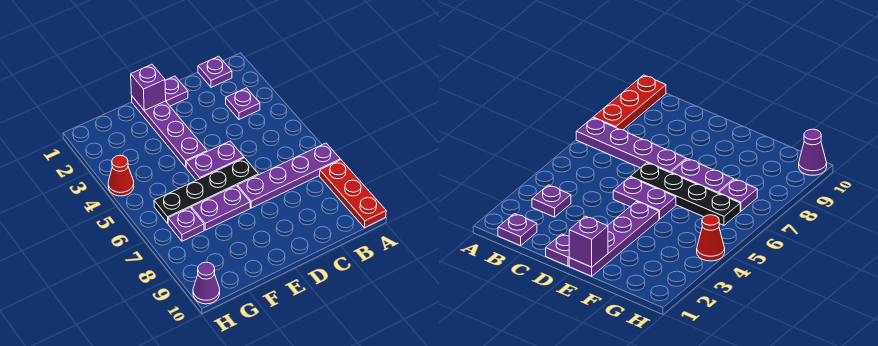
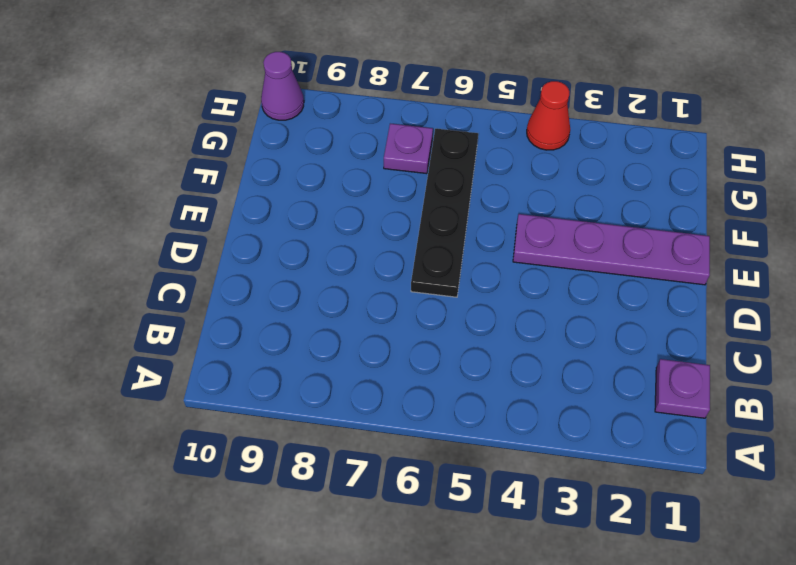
none -> purple 1x4 plate [237,143,340,208]
none -> red 1x3 plate [320,160,386,228]
none -> purple 1x1 plate [226,88,260,119]

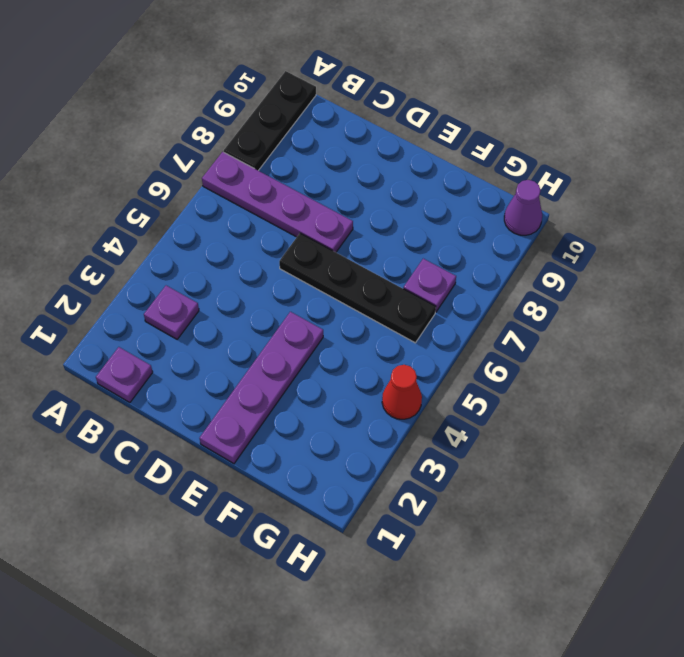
black 1x3 plate [224,71,316,171] -> red 1x3 plate [320,160,386,228]
none -> purple 1x1 plate [165,76,188,106]
none -> purple 1x2 plate [186,141,244,180]
none -> purple 1x2 plate [192,186,250,230]

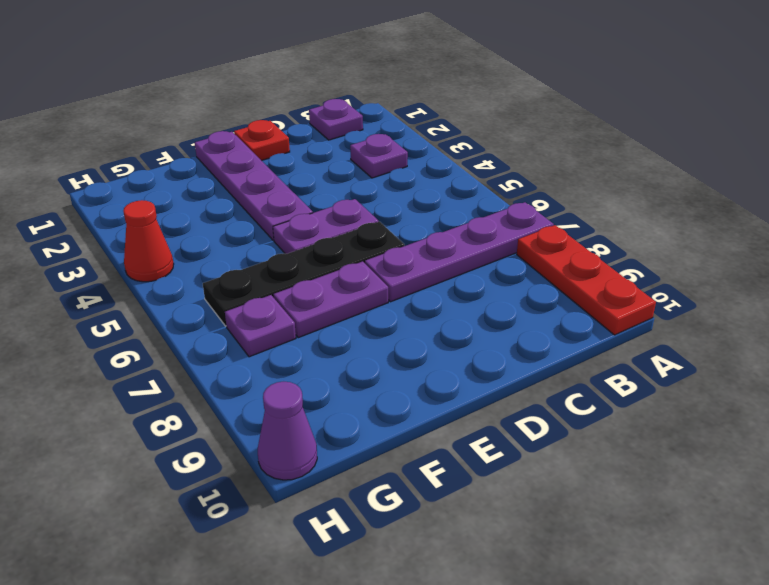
red 1x1 plate [234,120,290,161] -> purple 1x1 plate [165,76,188,106]
none -> purple 1x1 brick [131,64,166,111]

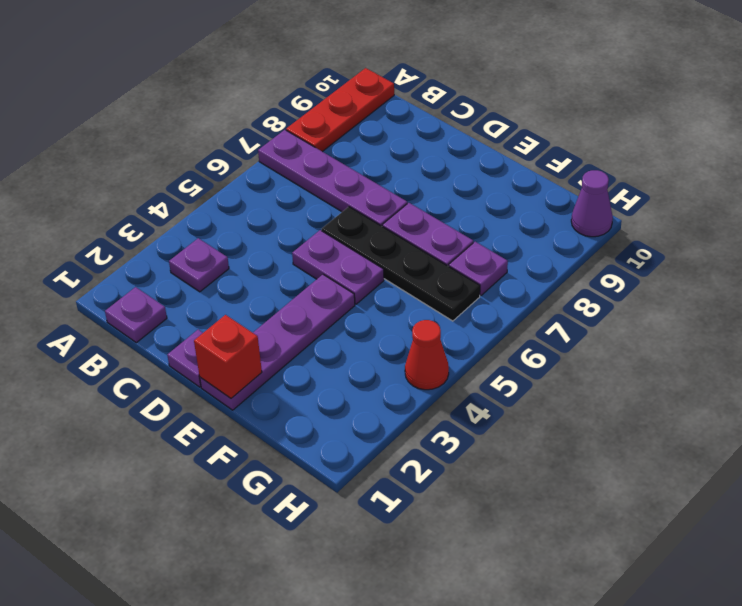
red 1x1 brick [194,315,262,398] -> purple 1x1 brick [131,64,166,111]

